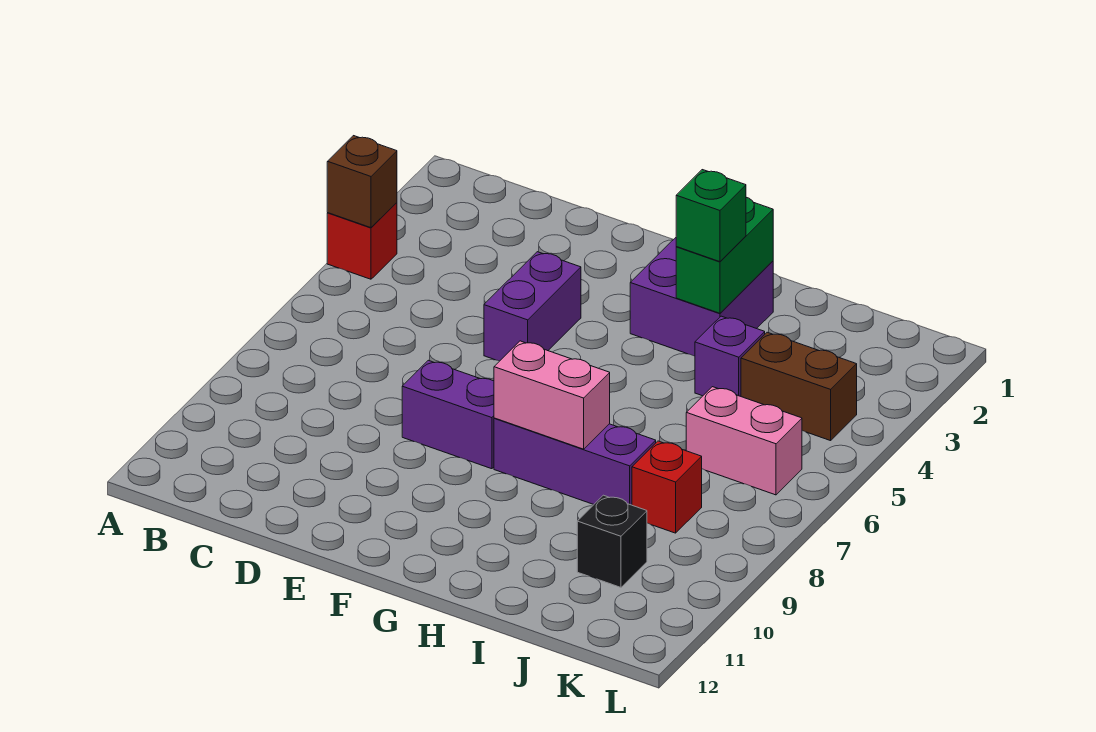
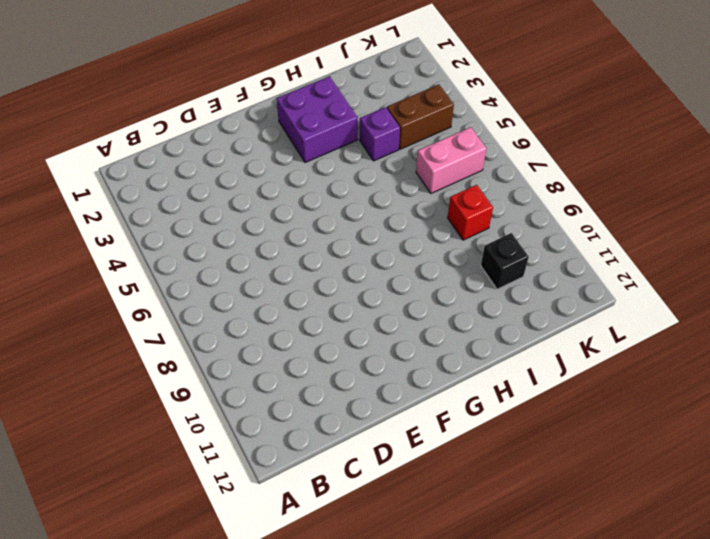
none -> red 1x1 brick [327,203,397,279]
none -> purple 1x2 brick [484,252,581,361]
none -> purple 1x2 brick [402,360,494,469]

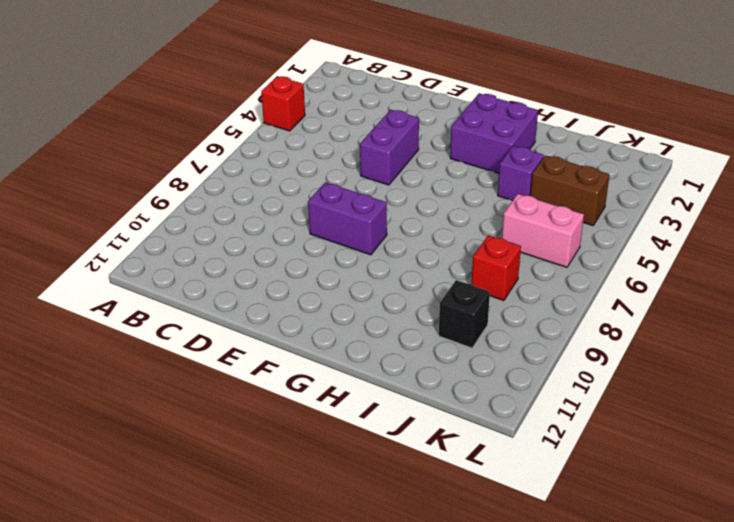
none -> purple 1x3 brick [494,418,656,505]
none -> brown 1x1 brick [327,136,397,228]
none -> pink 1x2 brick [494,341,610,449]

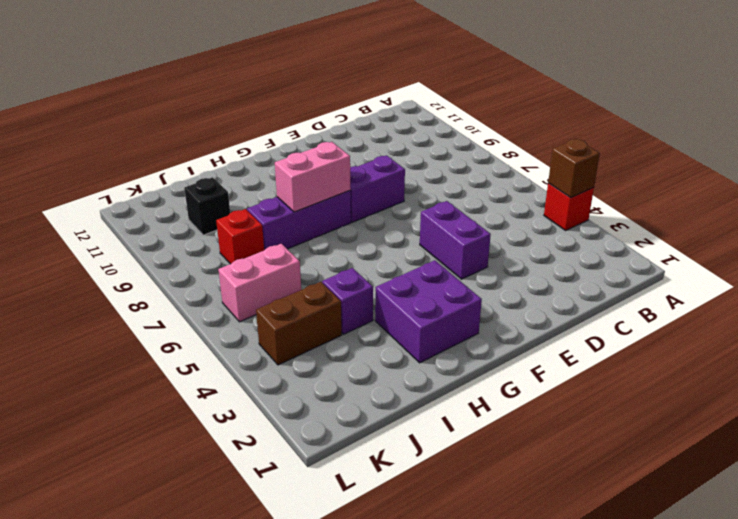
none -> green 1x2 brick [676,197,773,313]
none -> green 1x1 brick [676,170,746,262]

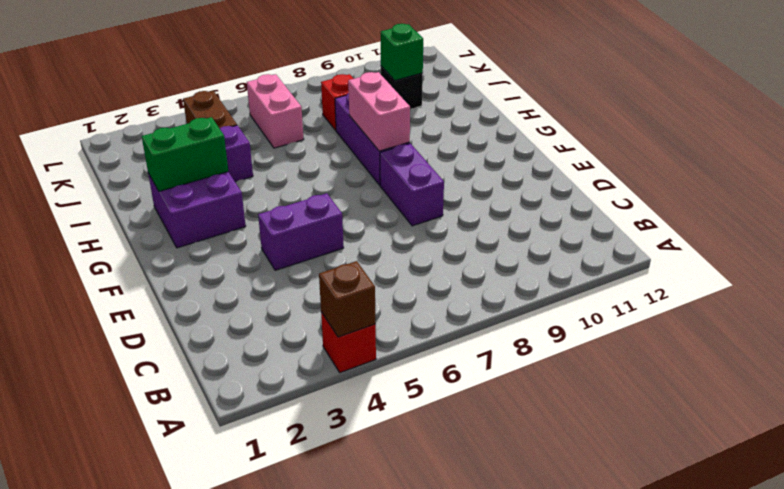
green 1x1 brick [381,24,423,81] -> green 1x1 brick moved to [676,170,746,262]

